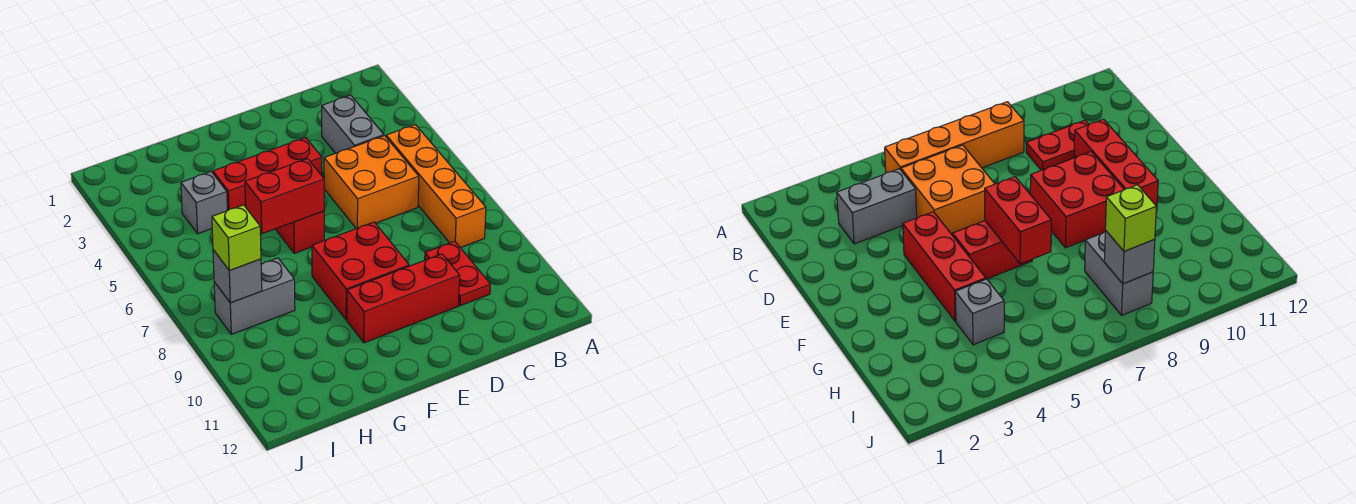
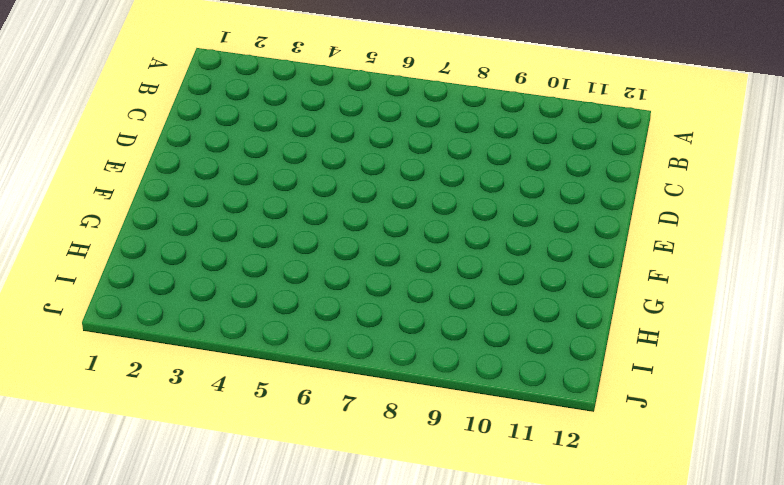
none -> orange 1x4 brick [386,125,486,248]
none -> grey 1x2 brick [322,95,384,153]
none -> orange 2x2 brick [324,136,419,229]

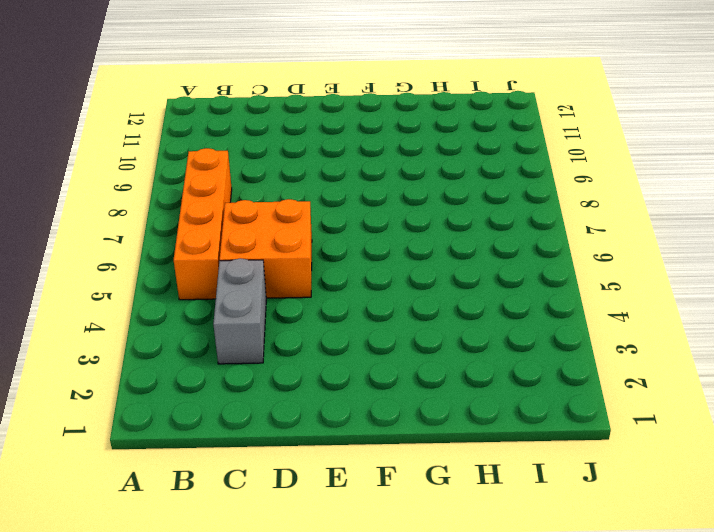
none -> red 1x2 plate [425,241,490,306]
none -> red 1x3 brick [347,254,460,343]
none -> red 1x3 brick [213,138,322,211]

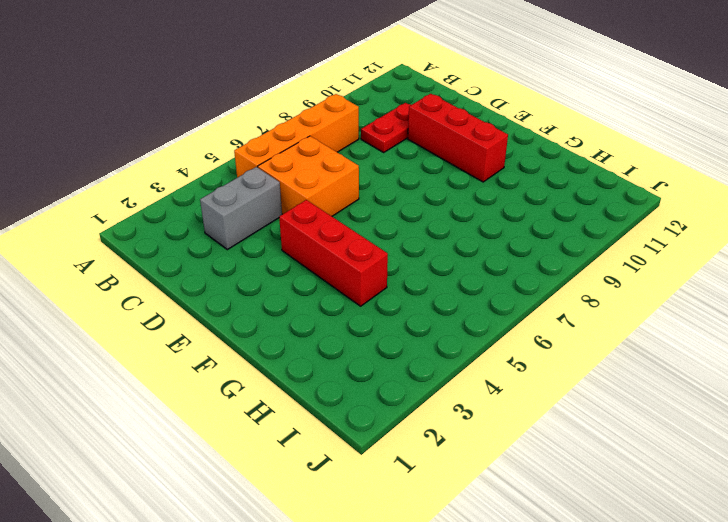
none -> red 2x2 brick [312,222,409,320]
none -> red 1x2 brick [276,211,324,253]
none -> grey 1x1 brick [181,172,227,234]

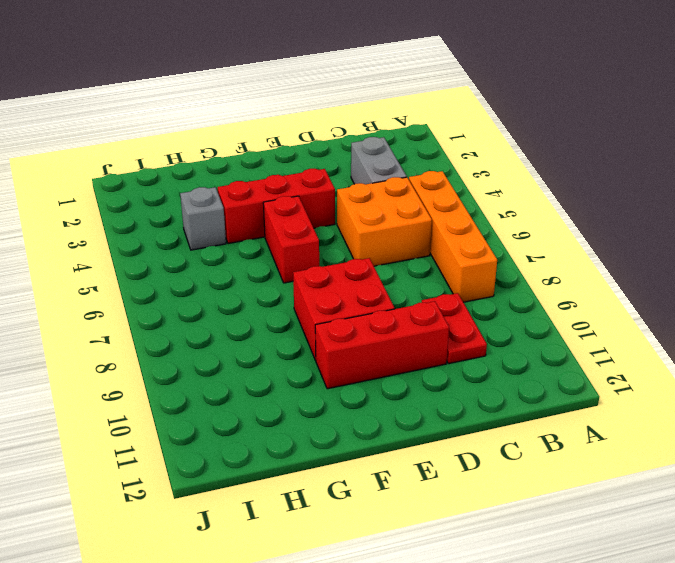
none -> grey 1x2 brick [214,258,295,334]
none -> red 1x2 brick [245,159,324,234]
none -> grey 1x1 brick [213,250,262,303]

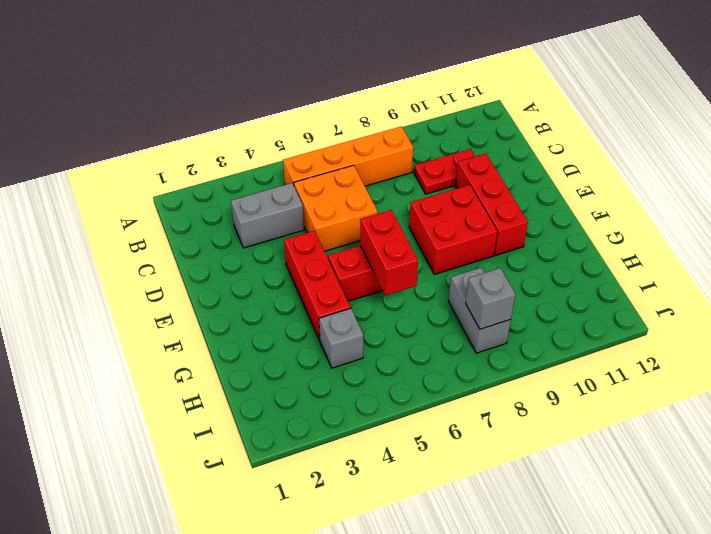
none -> lime 1x1 brick [212,205,261,271]

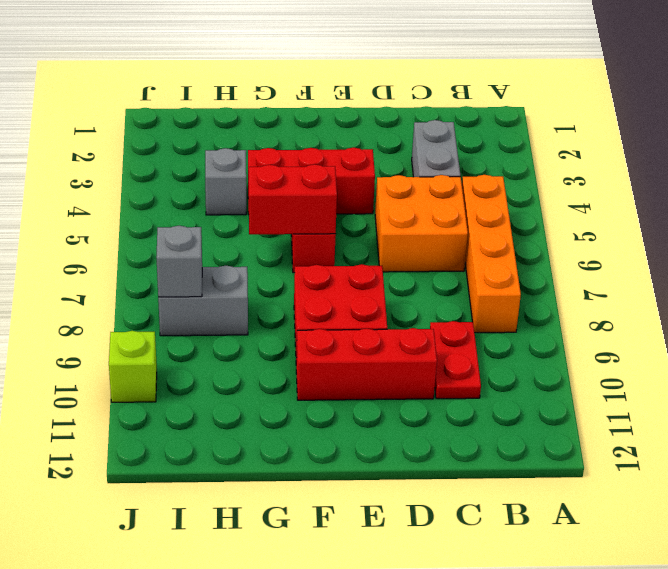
lime 1x1 brick [109,331,157,402] -> lime 1x1 brick moved to [212,205,261,271]

